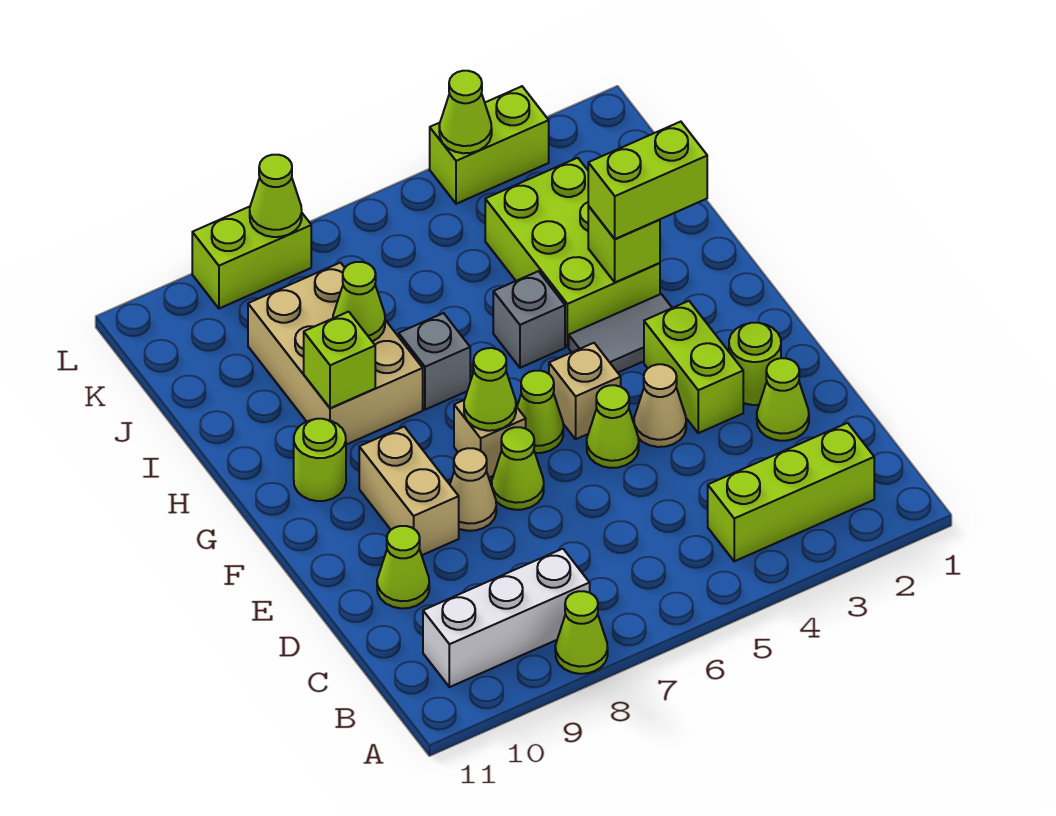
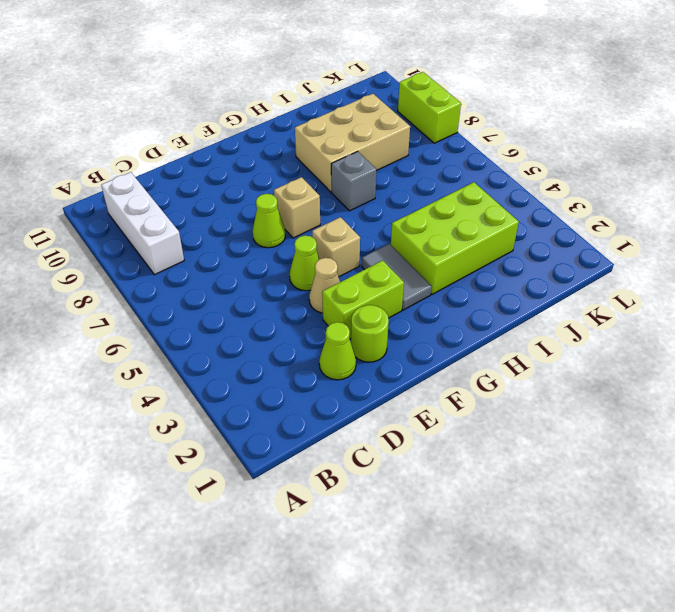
none -> lime 1x1 cone [555,591,608,674]
none -> lime 1x3 brick [708,423,874,561]
none -> lime 1x1 cone [377,526,429,608]
none -> tan 1x1 cone [450,448,496,531]

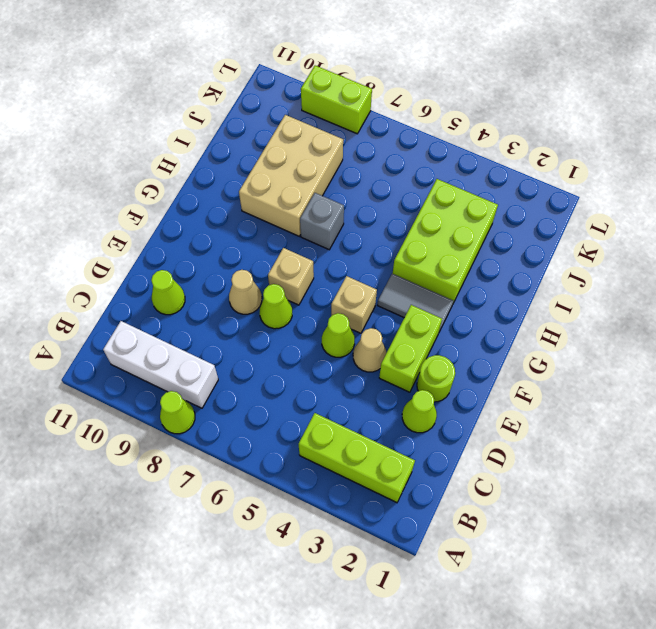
none -> tan 1x2 brick [359,427,459,555]
none -> lime 1x1 cone [517,371,563,453]
none -> lime 1x1 round brick [294,419,346,501]
none -> grey 1x1 brick [493,271,565,368]

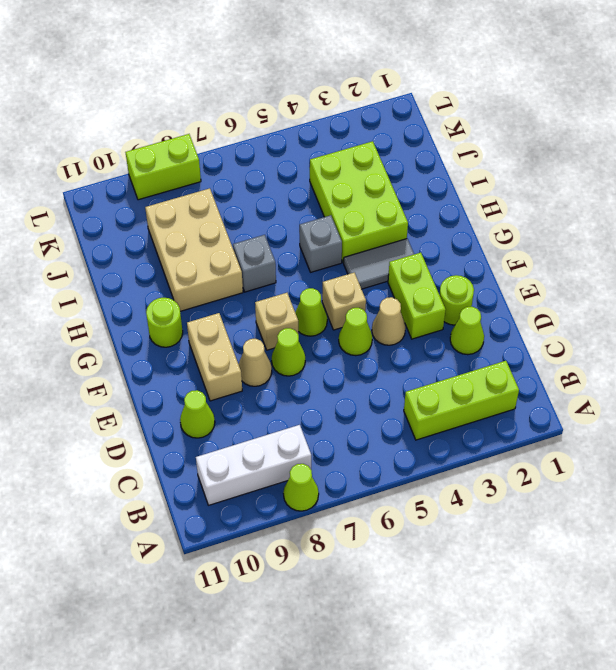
none -> lime 1x2 brick [430,86,549,204]
none -> lime 1x1 cone [464,348,516,431]
none -> lime 1x1 brick [588,206,660,283]
none -> lime 1x1 brick [304,312,375,408]

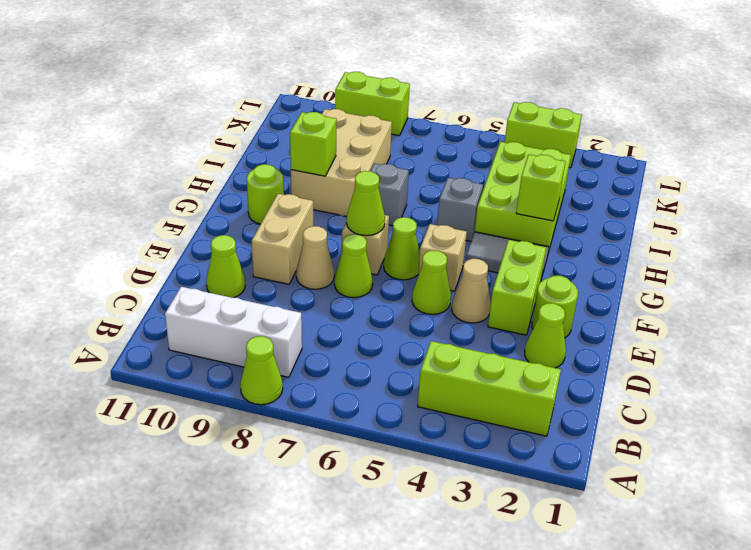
none -> lime 1x1 cone [333,262,385,342]
none -> lime 1x1 cone [439,71,492,153]
none -> lime 1x1 cone [250,155,302,237]
none -> lime 1x2 brick [588,122,707,239]

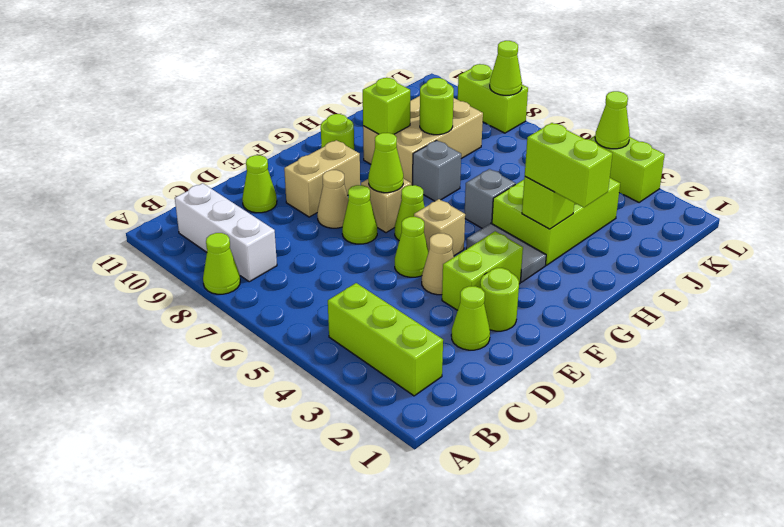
lime 1x1 round brick [420,78,454,135] -> lime 1x1 cone [333,262,385,342]

